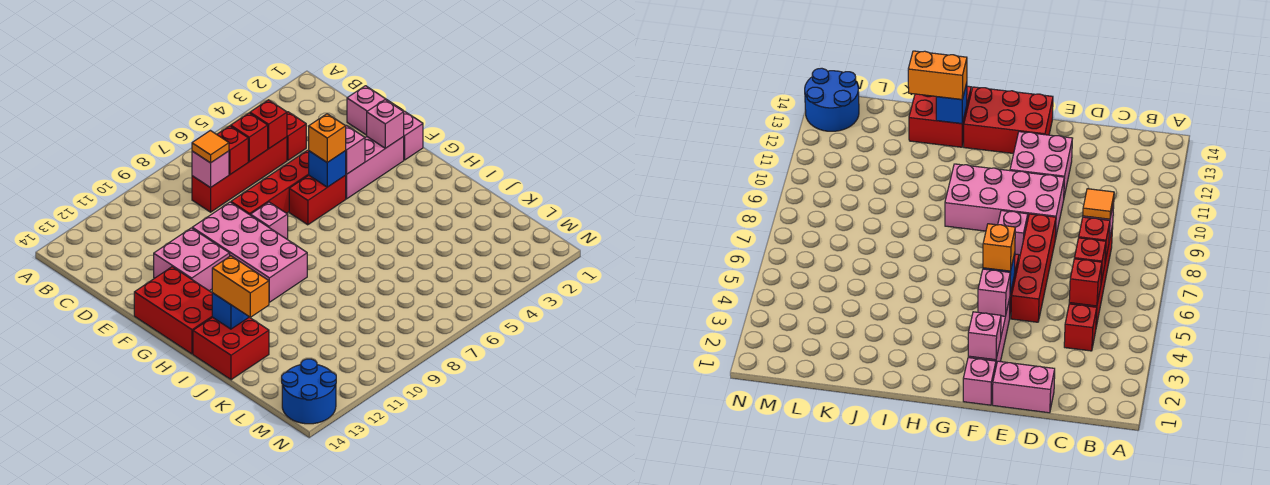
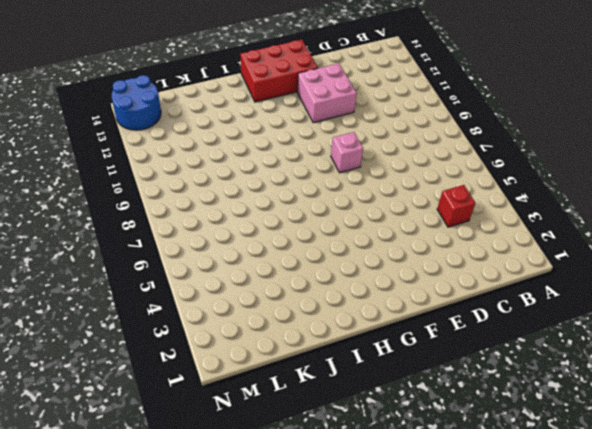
none -> red 1x4 brick [192,137,287,212]
none -> pink 1x2 brick [347,86,404,135]
none -> red 1x4 brick [231,150,309,215]

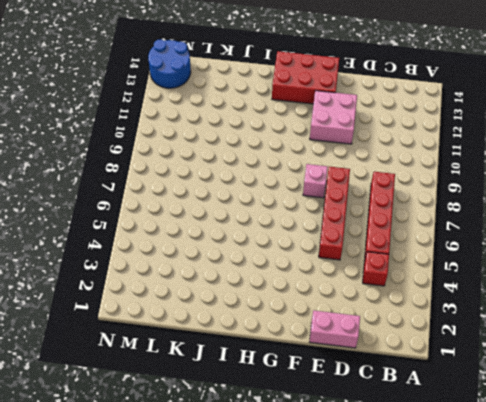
none -> pink 2x4 brick [192,202,307,302]
none -> pink 1x1 brick [403,111,423,160]
none -> pink 1x3 brick [346,137,404,199]

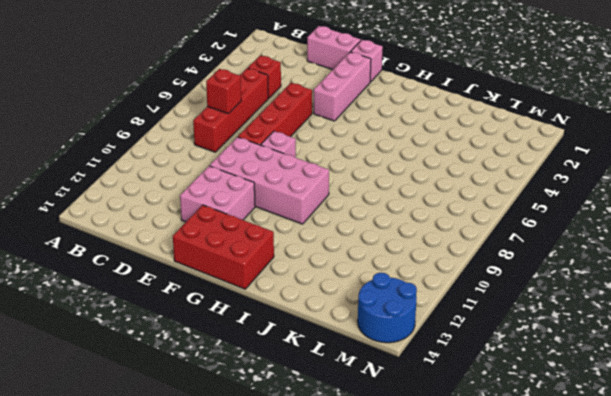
none -> red 1x2 brick [289,175,346,225]
none -> red 2x2 brick [193,317,269,380]
none -> red 1x1 brick [250,100,287,148]

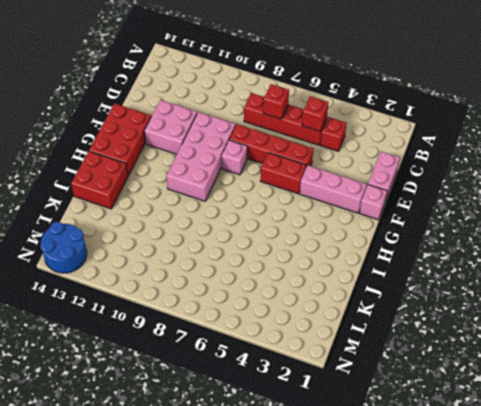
none -> red 1x1 brick [231,113,268,162]
none -> pink 1x1 brick [192,151,229,188]
none -> pink 1x1 brick [367,100,404,148]

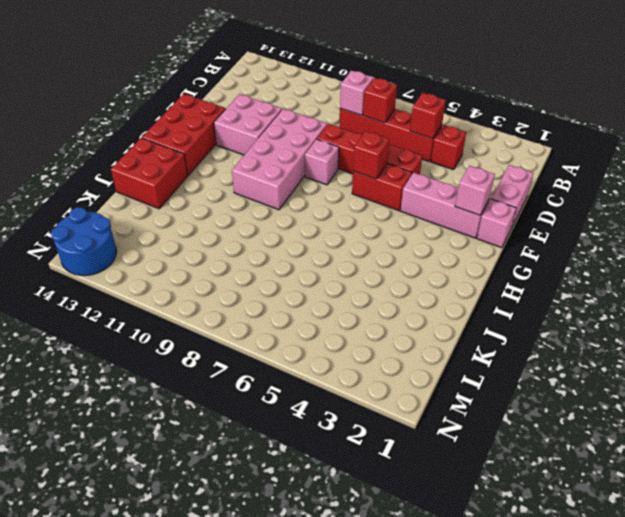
red 1x1 brick [353,131,389,179] -> red 1x1 brick moved to [231,113,268,162]
none -> pink 1x1 brick [345,126,365,174]
none -> blue 1x1 brick [309,151,346,187]
none -> blue 1x1 brick [212,293,249,329]

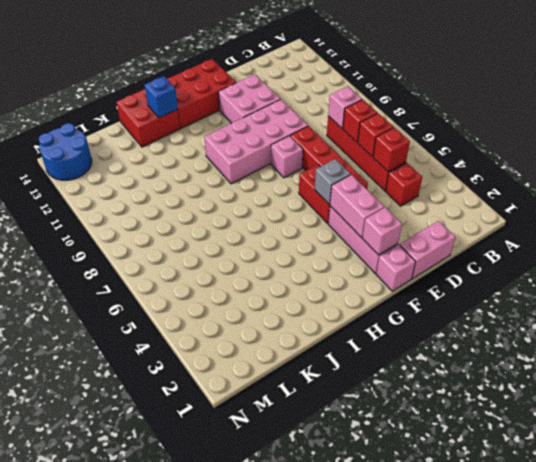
pink 1x2 brick [330,175,384,238] -> pink 1x1 brick [345,126,365,174]
grey 1x1 brick [315,159,351,204] -> blue 1x1 brick [309,151,346,187]
none -> orange 1x1 tile [192,131,229,163]
none -> orange 1x1 brick [309,114,346,162]
none -> orange 1x2 brick [212,256,269,317]

